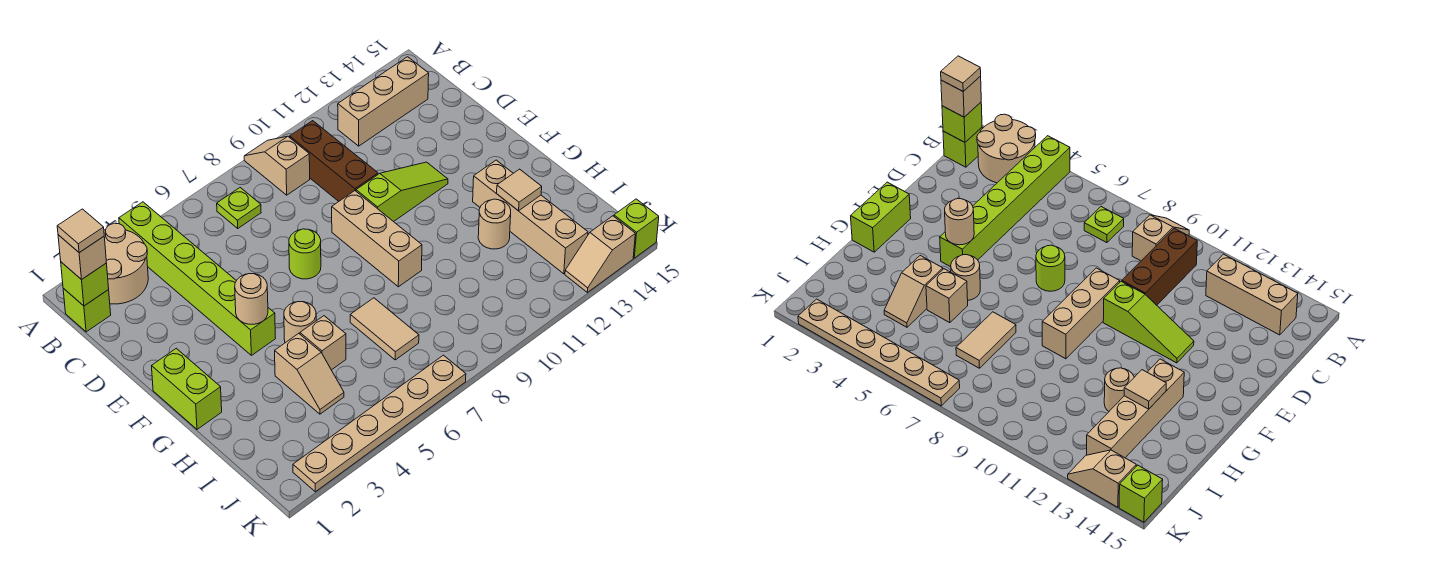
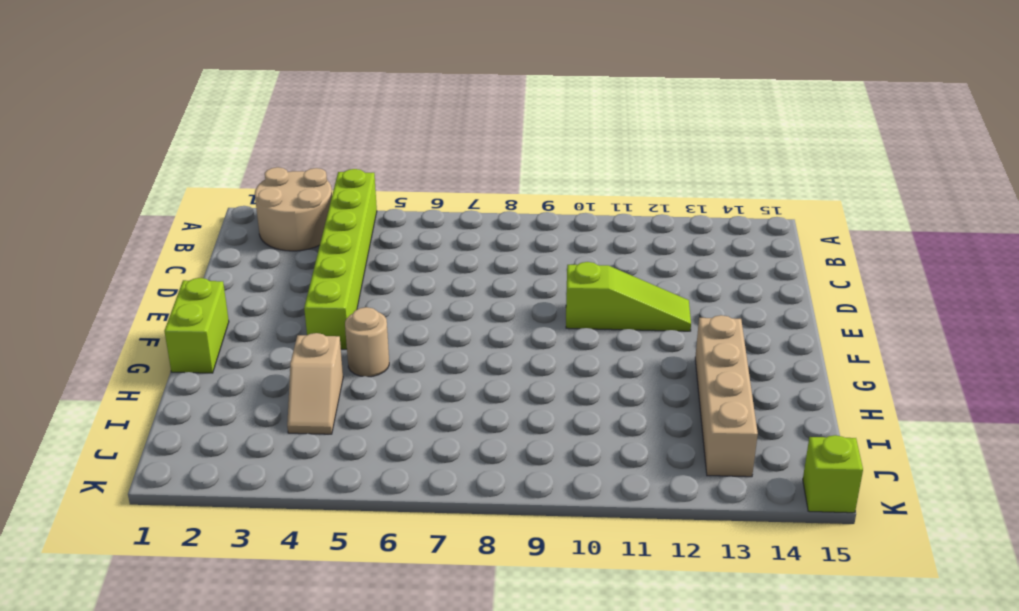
none -> tan 1x2 slope [244,136,310,195]
none -> lime 1x1 brick [63,288,111,332]
none -> lime 1x1 plate [217,188,261,228]

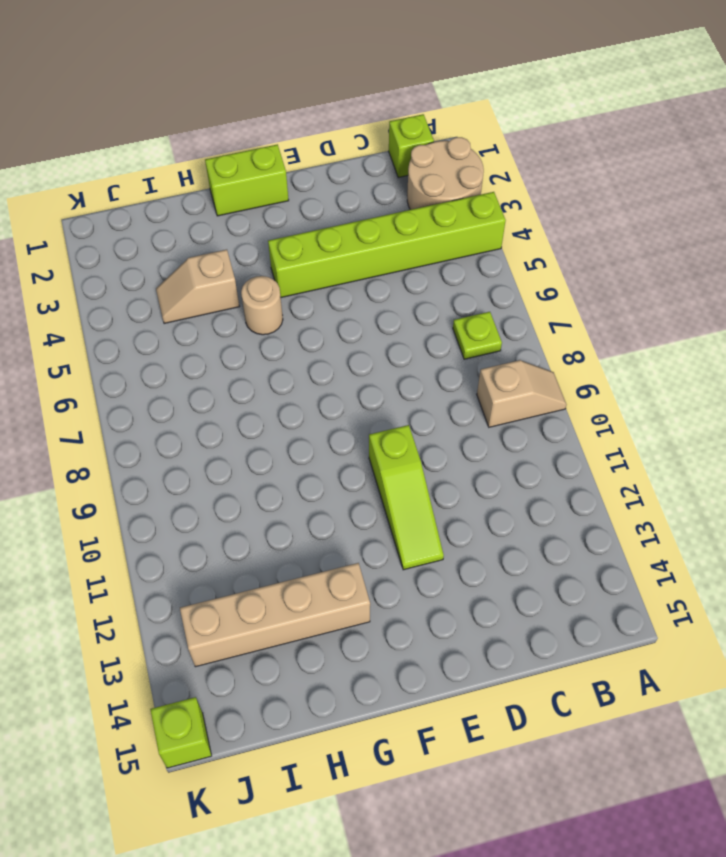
none -> brown 1x3 brick [290,121,378,201]
none -> tan 1x3 brick [338,57,429,146]
none -> lime 1x1 round brick [289,229,321,279]

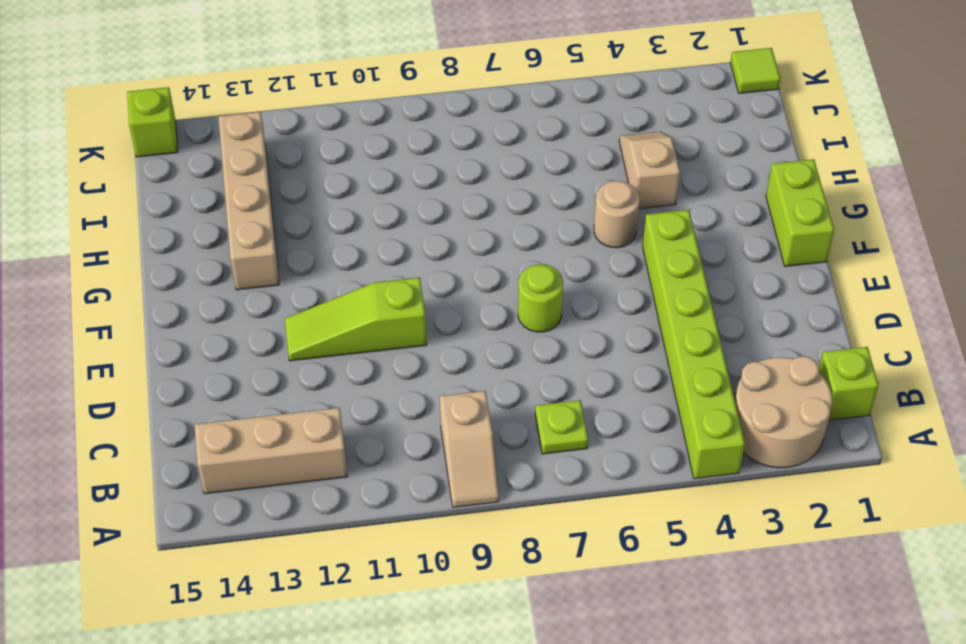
lime 1x1 tile [730,48,780,93] -> none
none -> brown 1x3 brick [290,121,378,201]
none -> tan 1x3 brick [332,191,422,287]
none -> tan 1x1 brick [300,316,346,370]

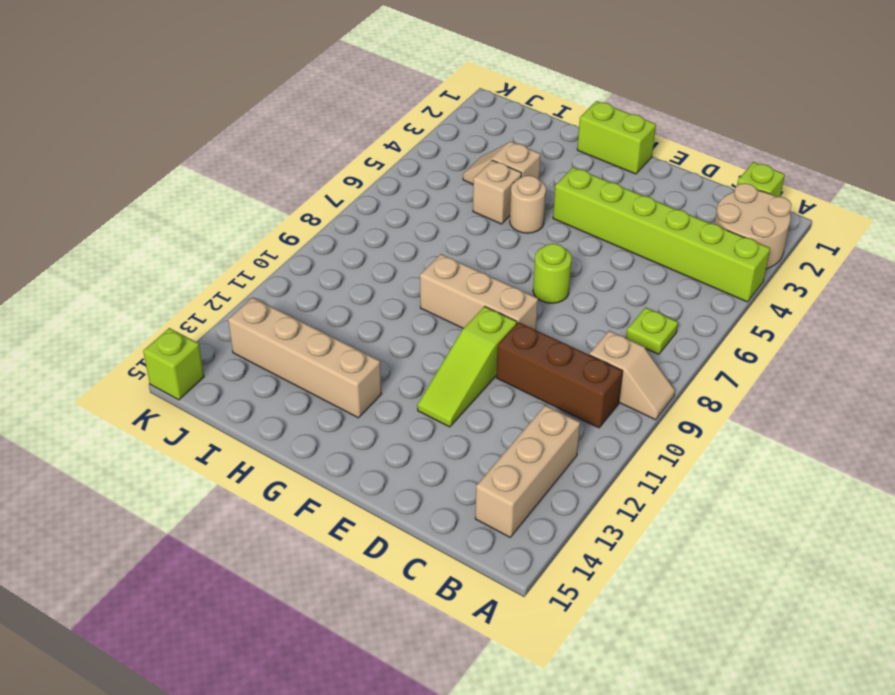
none -> tan 1x2 tile [350,298,419,360]
none -> tan 1x1 round brick [478,199,511,249]
none -> tan 1x6 plate [293,355,466,492]

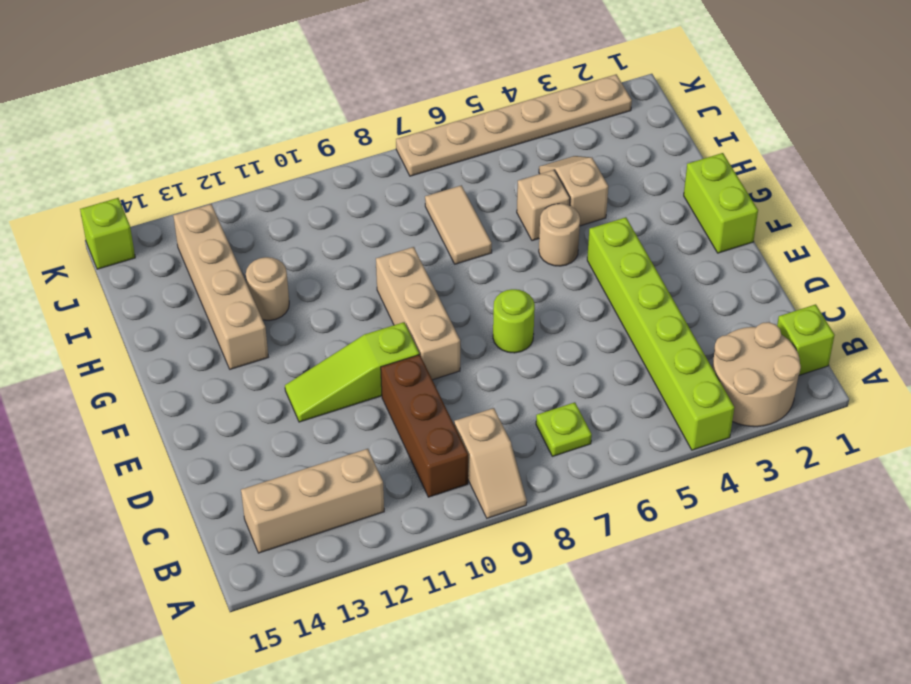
none -> tan 1x2 slope [565,216,635,292]
none -> lime 1x1 brick [61,262,109,306]
none -> tan 1x1 round brick [235,274,268,324]

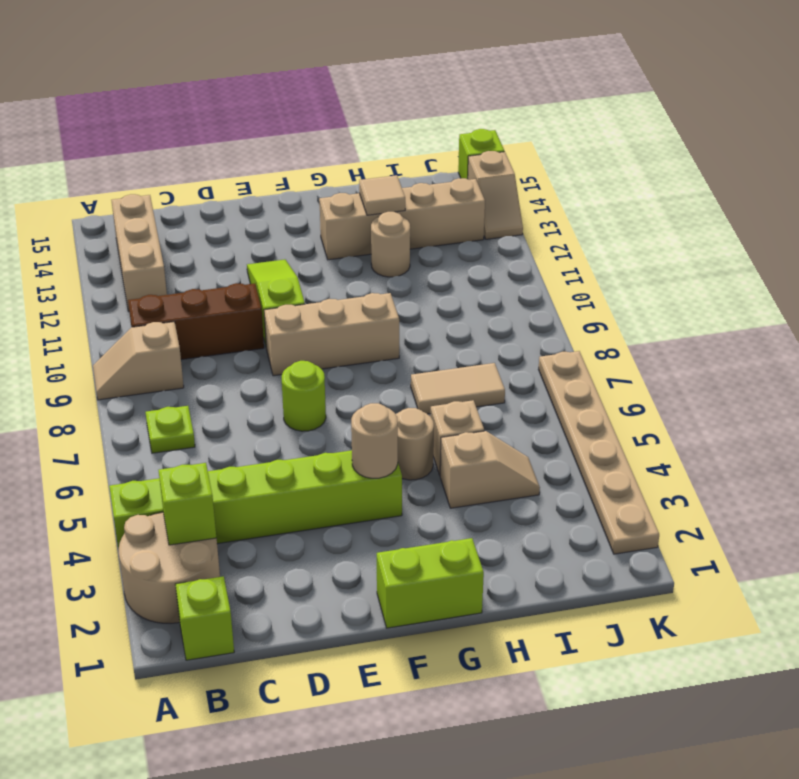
lime 1x1 brick [159,463,216,545] -> lime 1x1 brick moved to [61,262,109,306]
none -> tan 1x1 brick [58,235,106,280]
none -> tan 1x1 tile [57,209,104,253]

